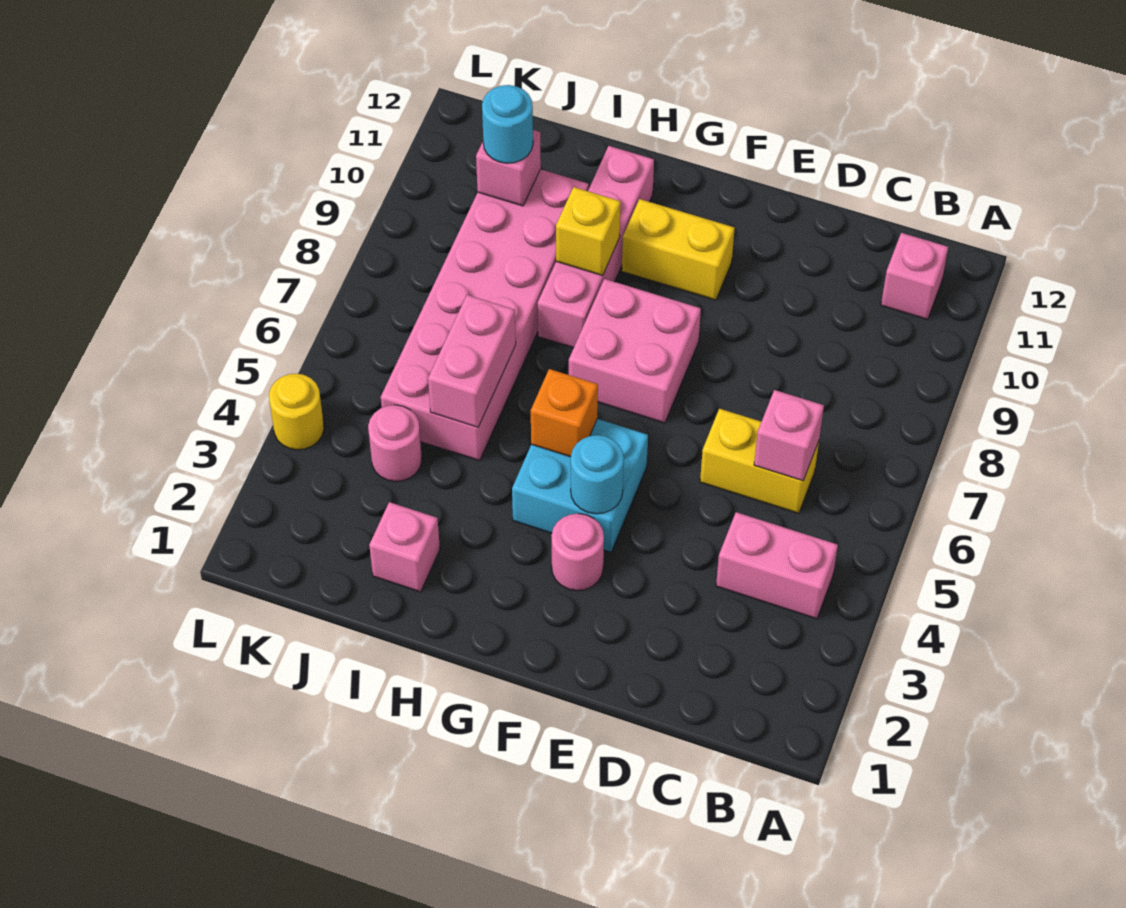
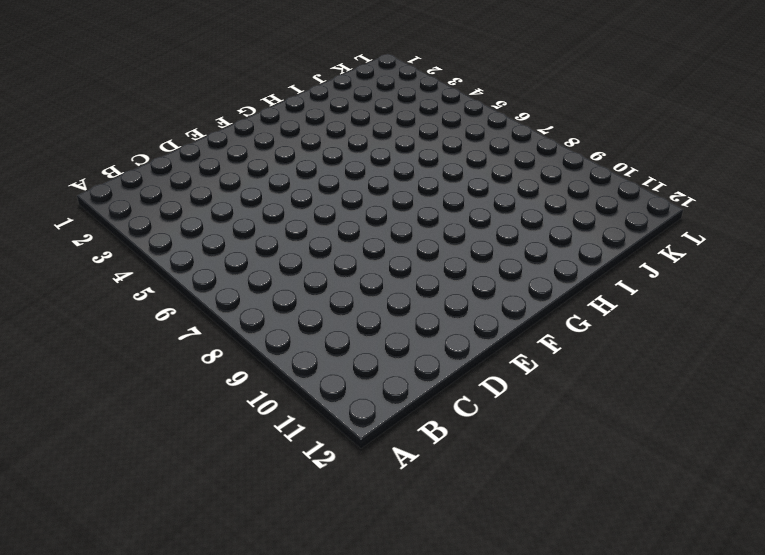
none -> pink 1x2 brick [716,512,838,619]
none -> pink 1x1 brick [881,233,948,320]
none -> yellow 1x2 brick [700,409,819,513]

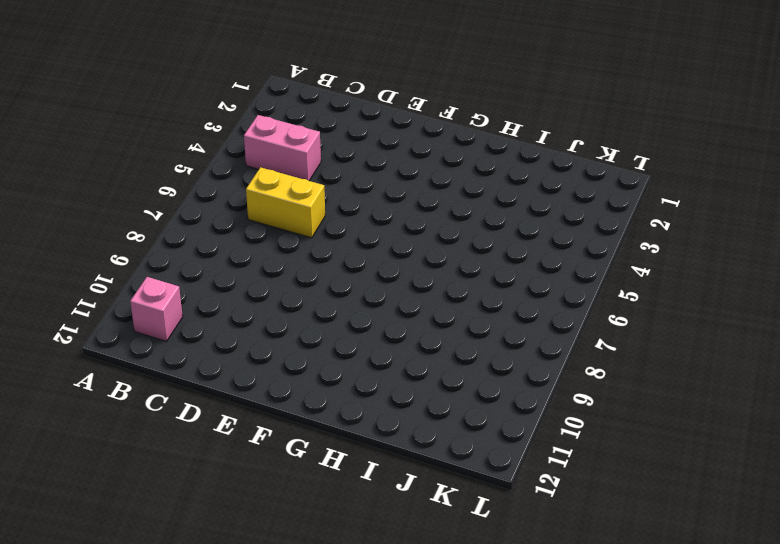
none -> pink 1x1 round brick [552,514,604,591]
none -> cyan 2x2 brick [512,419,648,552]
none -> pink 2x2 brick [569,279,701,423]

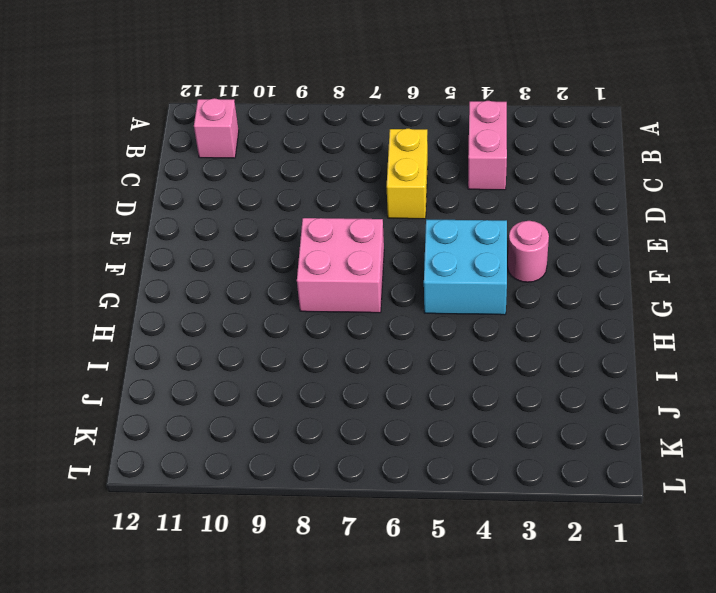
none -> yellow 1x2 brick [622,199,735,300]
none -> pink 1x4 brick [538,146,654,348]
none -> pink 1x1 brick [369,502,440,592]

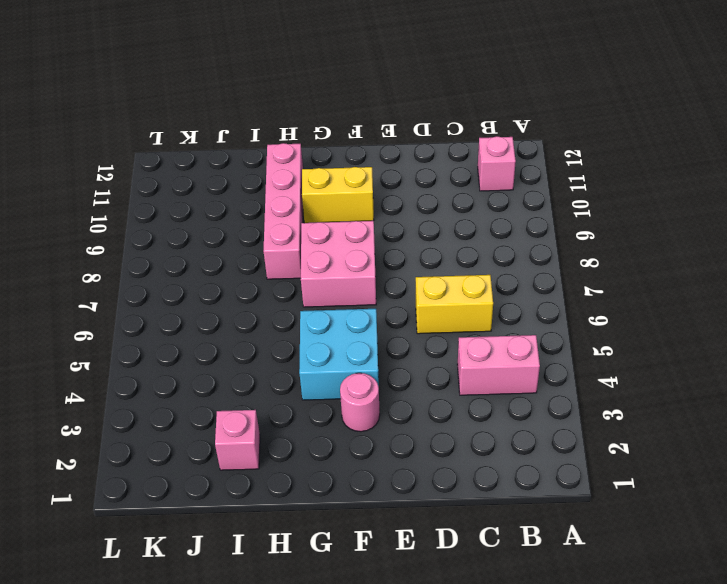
none -> pink 2x6 brick [381,169,589,461]
none -> pink 1x1 round brick [368,405,422,481]
none -> yellow 1x1 round brick [269,374,324,450]

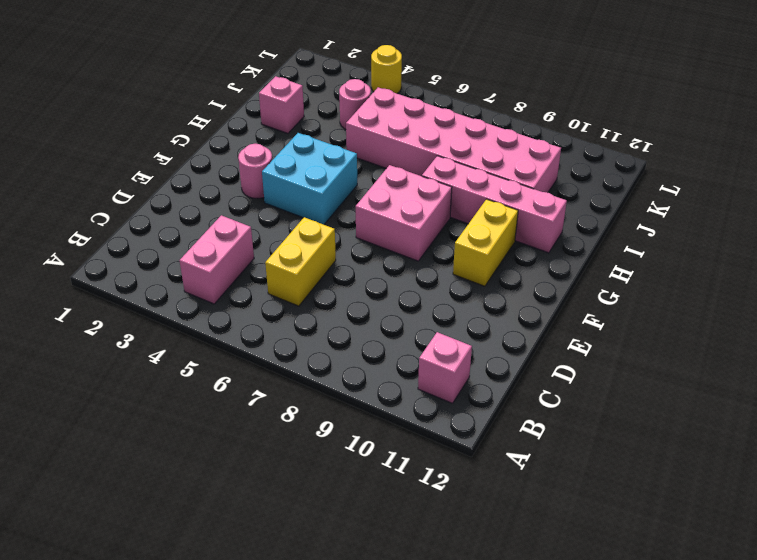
none -> pink 1x1 brick [754,390,824,481]
none -> cyan 1x1 round brick [571,435,624,514]
none -> orange 1x1 brick [531,369,598,457]

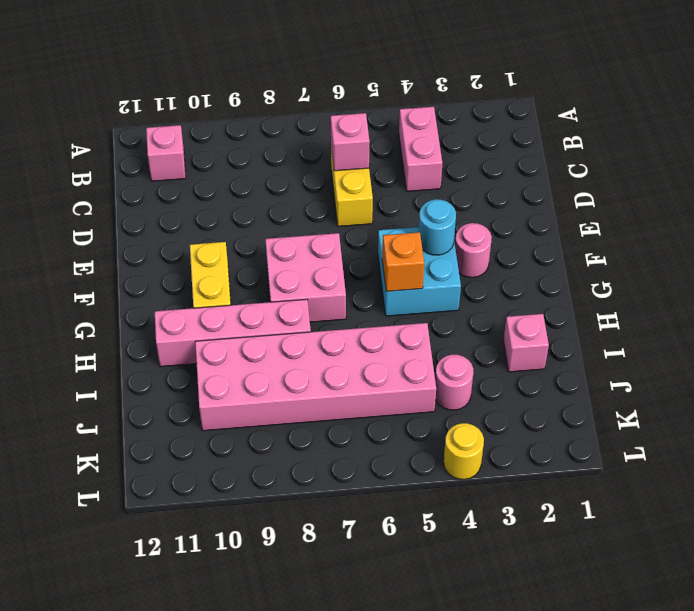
none -> yellow 1x1 brick [556,187,621,276]
none -> pink 1x2 brick [428,295,516,427]
none -> pink 1x1 brick [476,130,541,206]

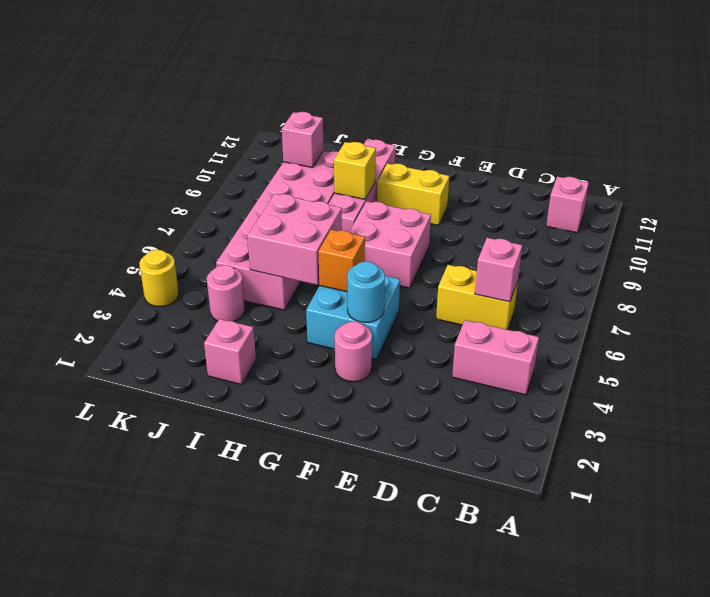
pink 2x2 brick [247,194,342,285] -> pink 1x2 brick [428,295,516,427]
none -> cyan 1x1 round brick [482,85,533,163]

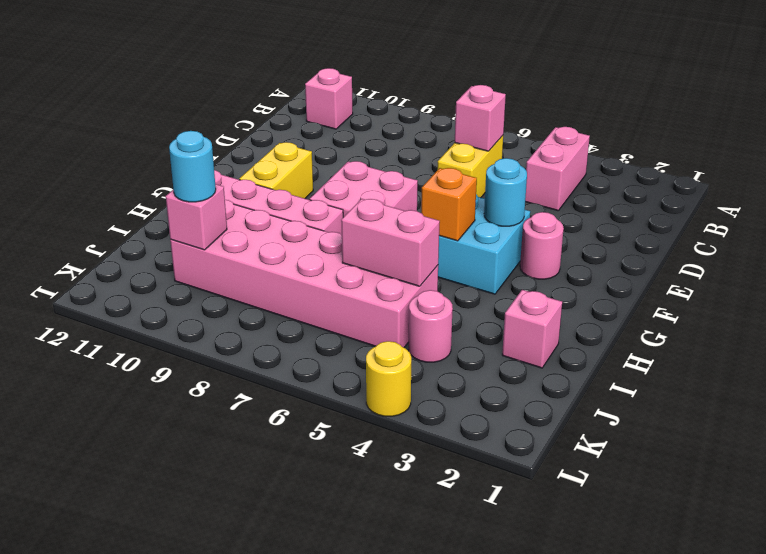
none -> yellow 1x1 brick [556,187,621,276]

